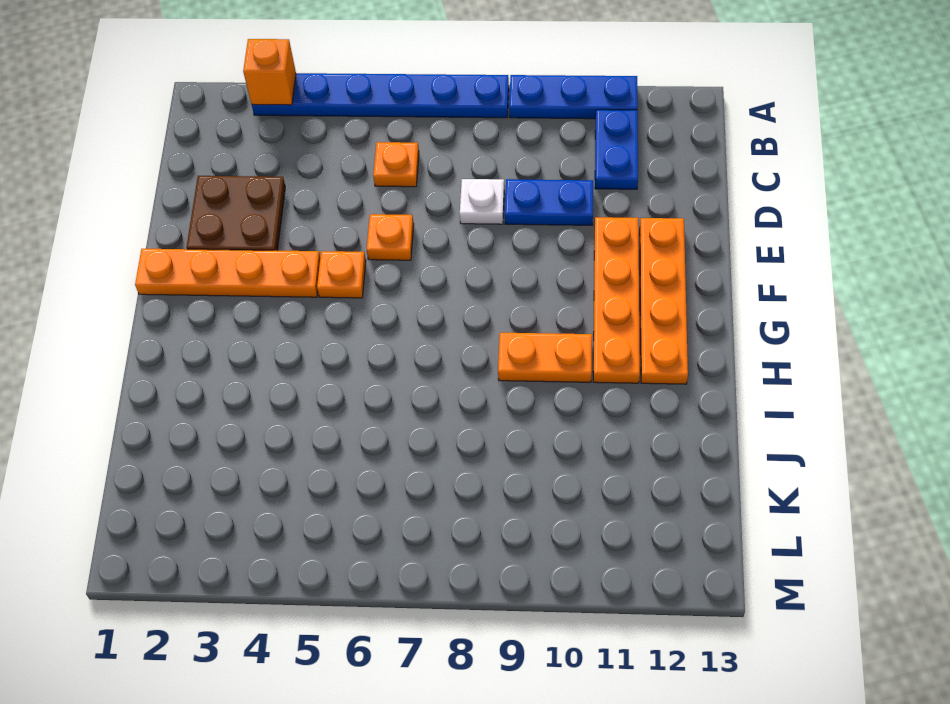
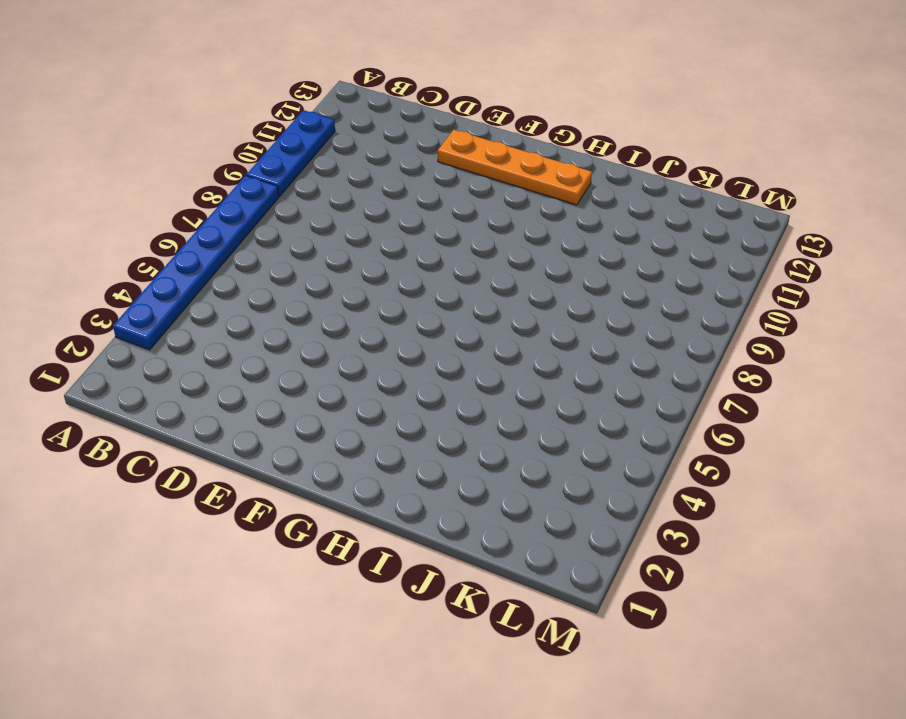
none -> blue 1x2 plate [595,110,638,189]
none -> orange 1x1 plate [373,142,419,187]
none -> brown 2x2 plate [187,176,285,251]

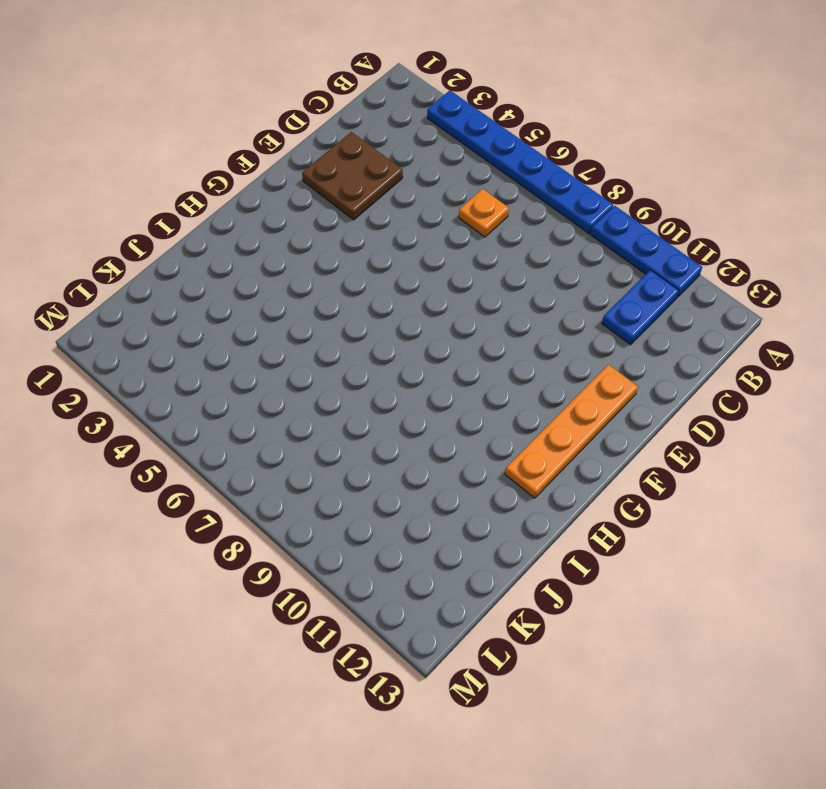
none -> white 1x1 plate [460,179,504,224]
none -> blue 1x2 plate [505,179,593,225]
none -> orange 1x1 plate [367,214,414,260]

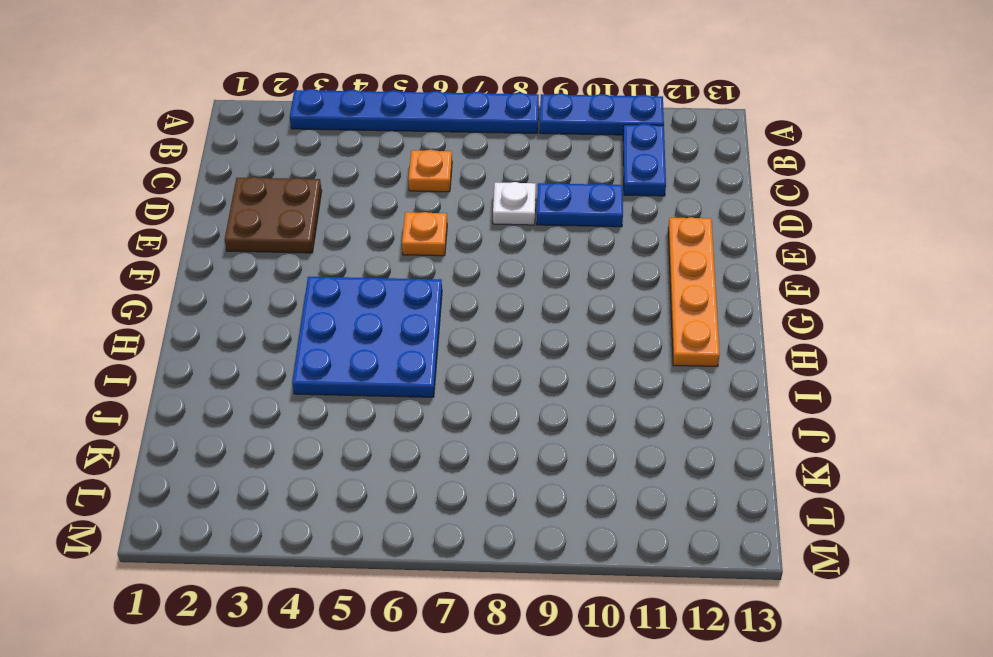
blue 3x3 plate [292,277,442,397] -> none
none -> orange 1x4 plate [593,217,640,383]
none -> orange 1x4 plate [135,249,320,297]
none -> orange 1x1 plate [317,251,366,298]

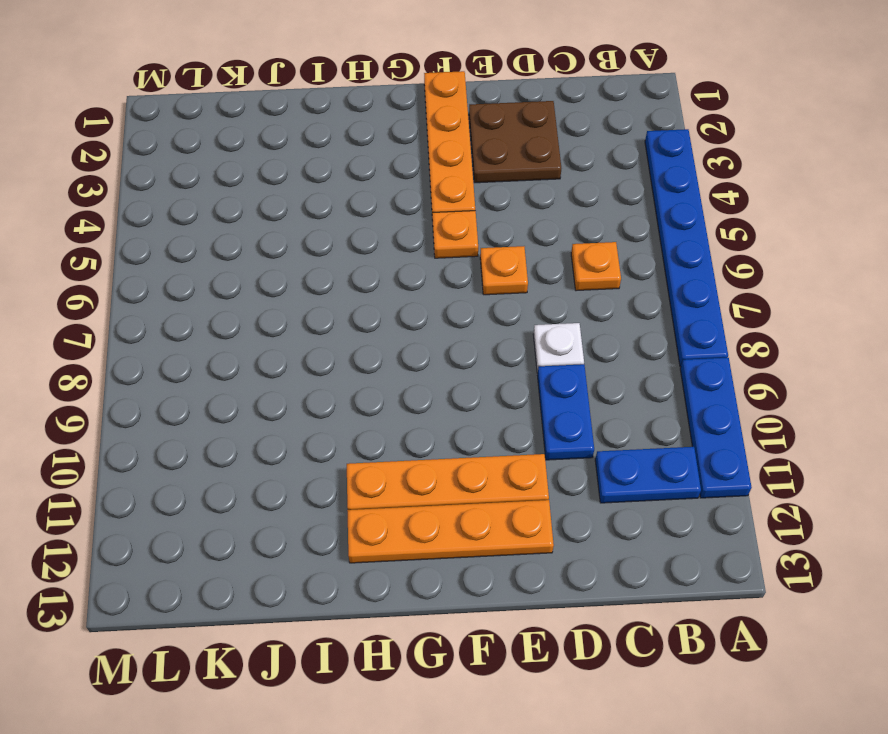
none -> orange 1x2 plate [498,333,592,382]
none -> orange 1x1 brick [243,39,296,105]

